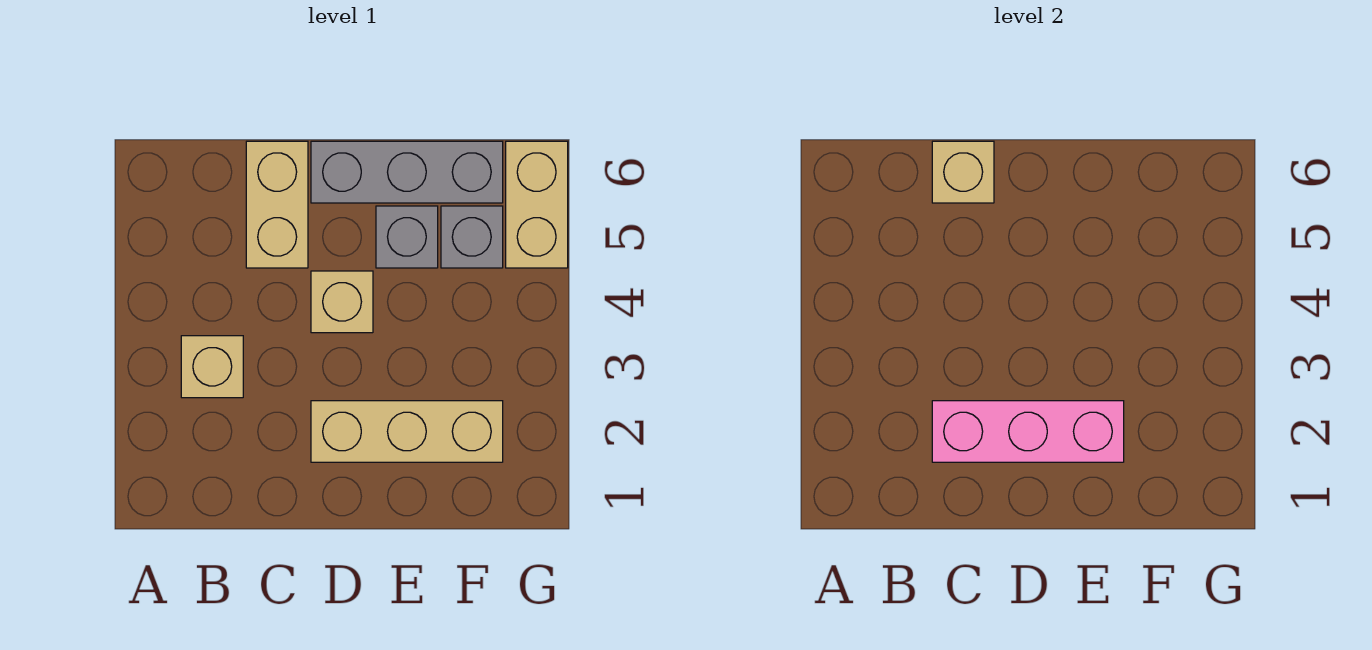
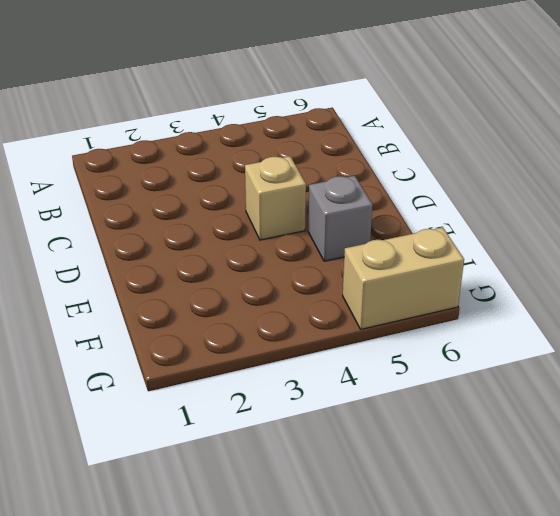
none -> tan 1x1 brick [181,336,243,398]
none -> tan 1x2 brick [246,141,308,268]

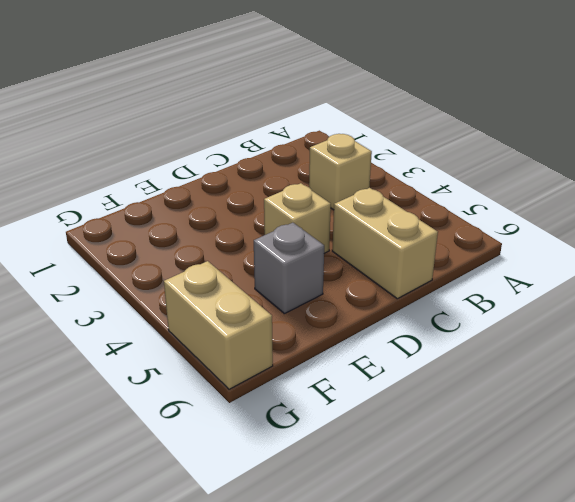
none -> tan 1x3 brick [311,401,503,462]
none -> grey 1x3 brick [311,141,503,203]

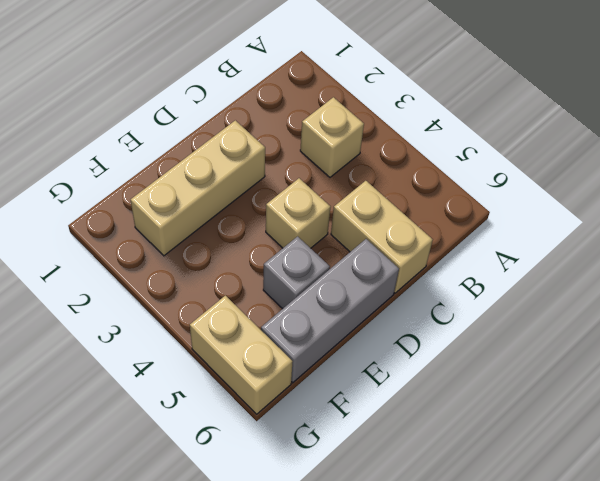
none -> grey 1x1 brick [441,206,503,268]
none -> pink 1x3 brick [932,401,1124,462]

